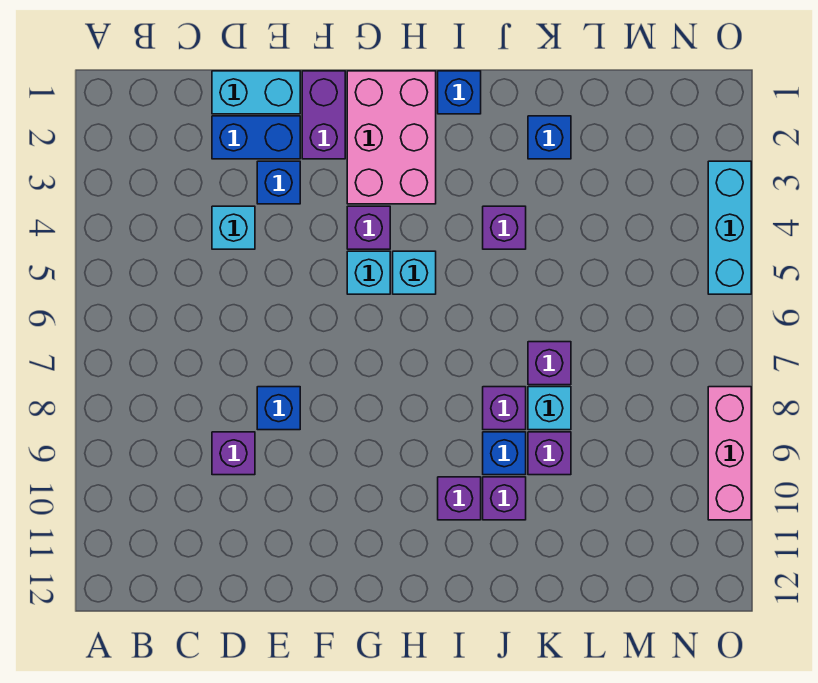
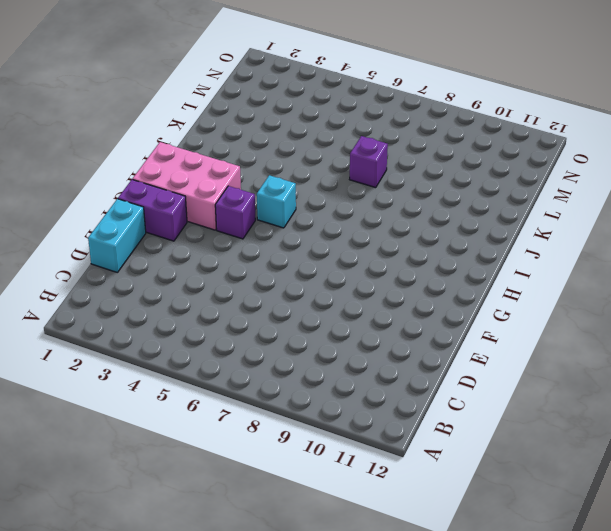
none -> blue 1x2 brick [212,116,300,159]
none -> cyan 1x1 brick [212,206,255,249]
none -> purple 1x1 brick [212,432,255,475]

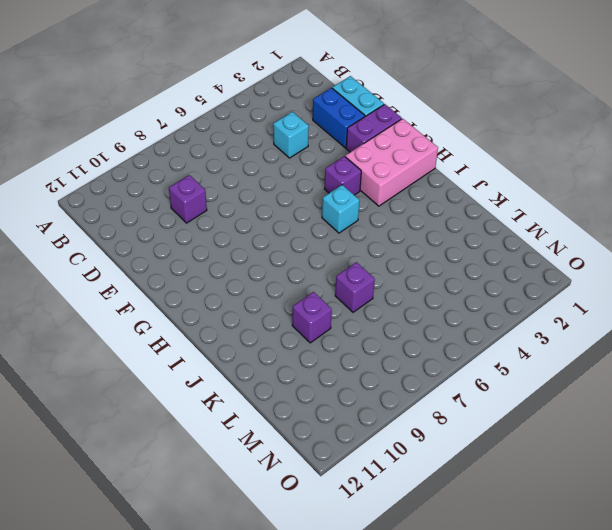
none -> blue 1x1 brick [257,161,300,204]
none -> blue 1x1 brick [257,387,300,430]
none -> cyan 1x1 brick [347,251,390,294]

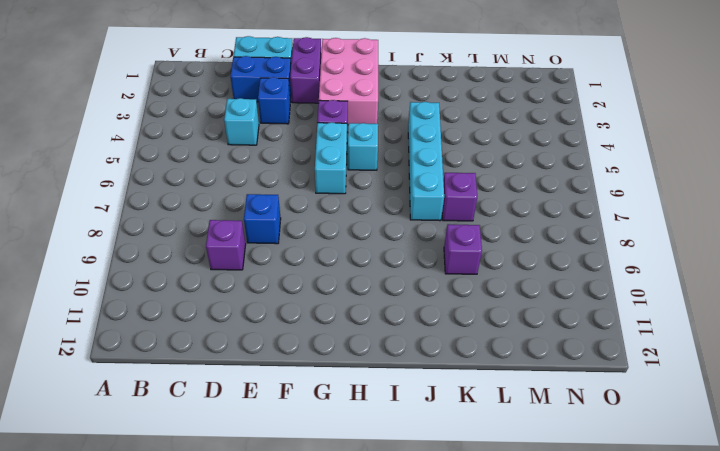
cyan 1x2 brick [315,122,347,194] -> cyan 1x1 brick [347,251,390,294]
cyan 1x4 brick [408,102,444,221] -> purple 1x1 brick [483,206,526,249]
none -> blue 1x1 brick [438,71,481,114]
none -> purple 1x1 brick [438,477,481,520]
none -> purple 1x1 brick [483,387,526,430]

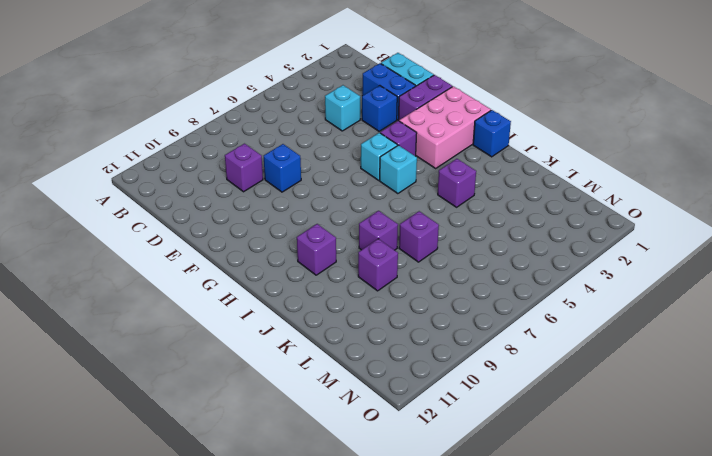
none -> blue 1x1 brick [483,432,526,475]
none -> purple 1x1 brick [483,477,526,520]
none -> blue 1x1 brick [528,116,571,159]

